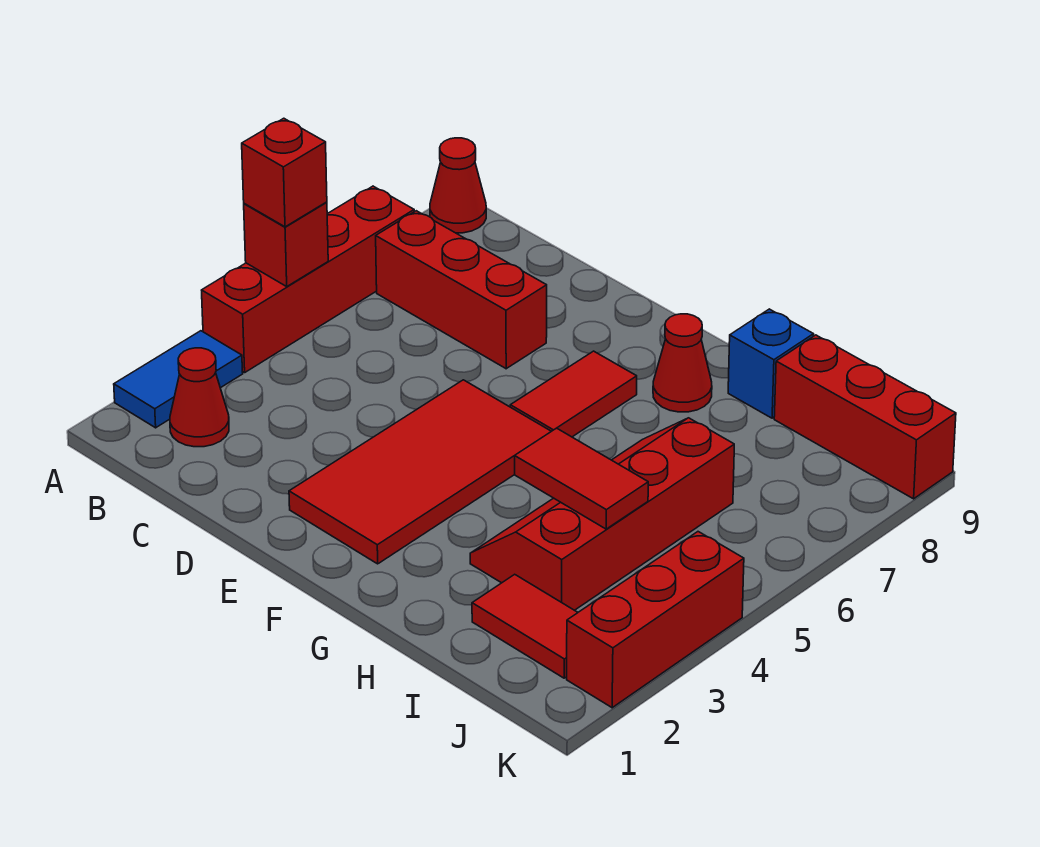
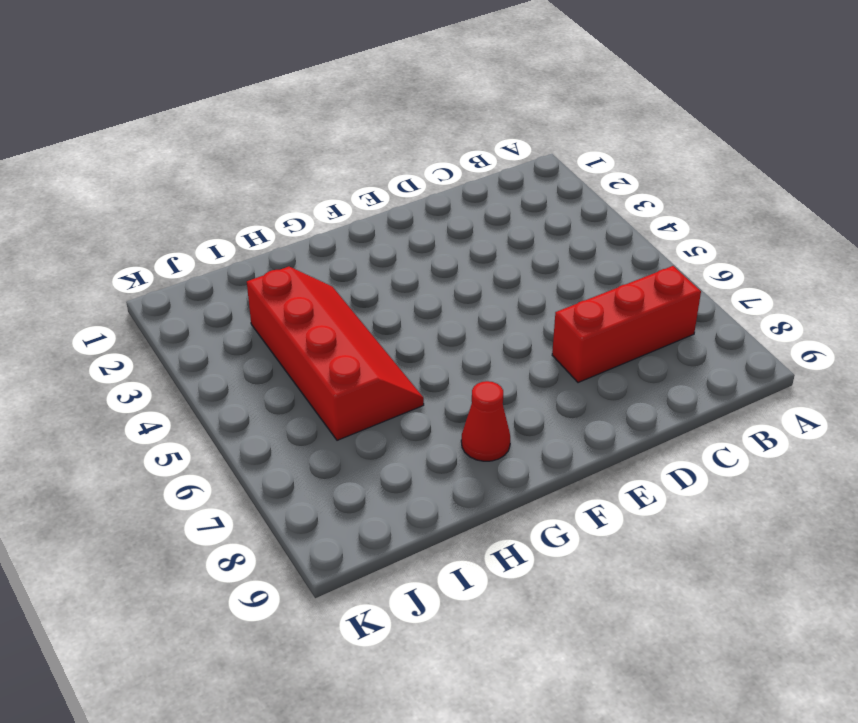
none -> blue 1x2 tile [114,331,243,428]
none -> red 1x4 brick [202,186,414,373]
none -> red 1x1 cone [430,138,486,233]

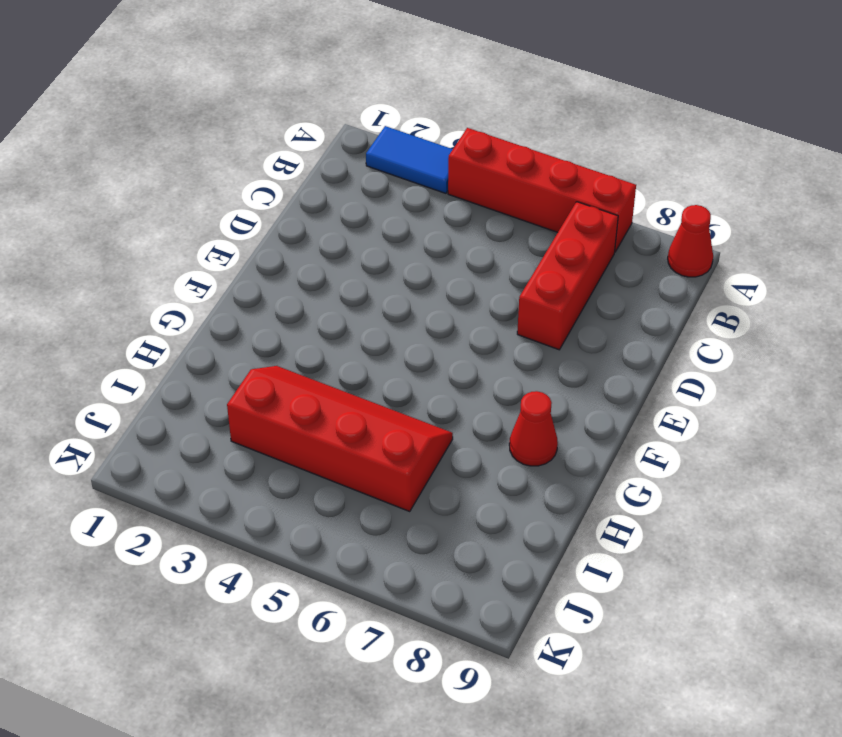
none -> red 1x1 cone [170,348,229,447]
none -> red 2x4 tile [289,380,551,564]
none -> red 1x2 tile [510,351,637,437]

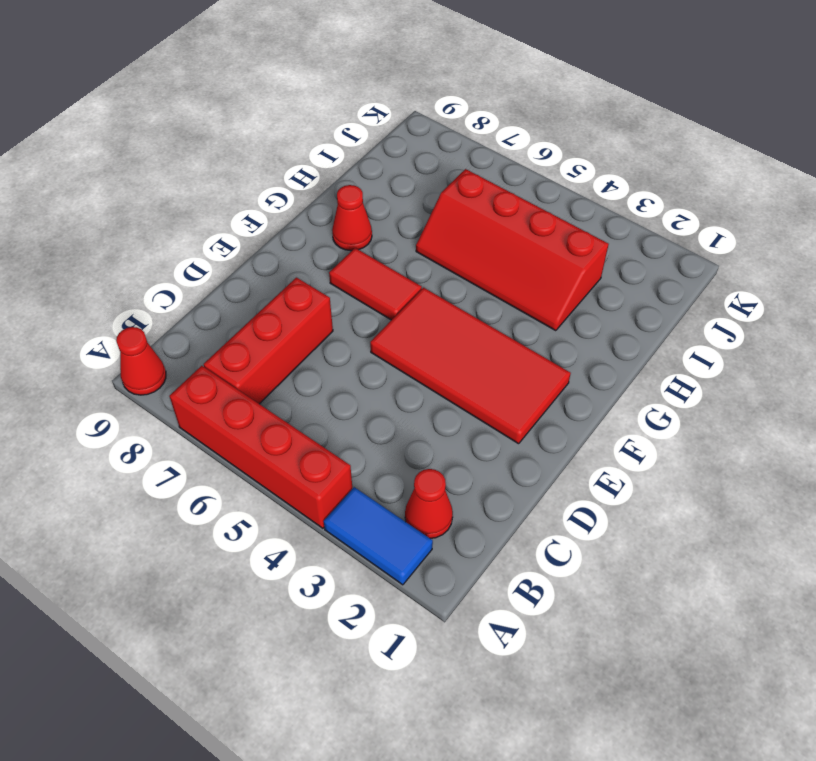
none -> blue 1x1 brick [728,309,814,418]
none -> red 1x2 tile [472,574,578,678]
none -> red 1x3 brick [774,335,956,499]

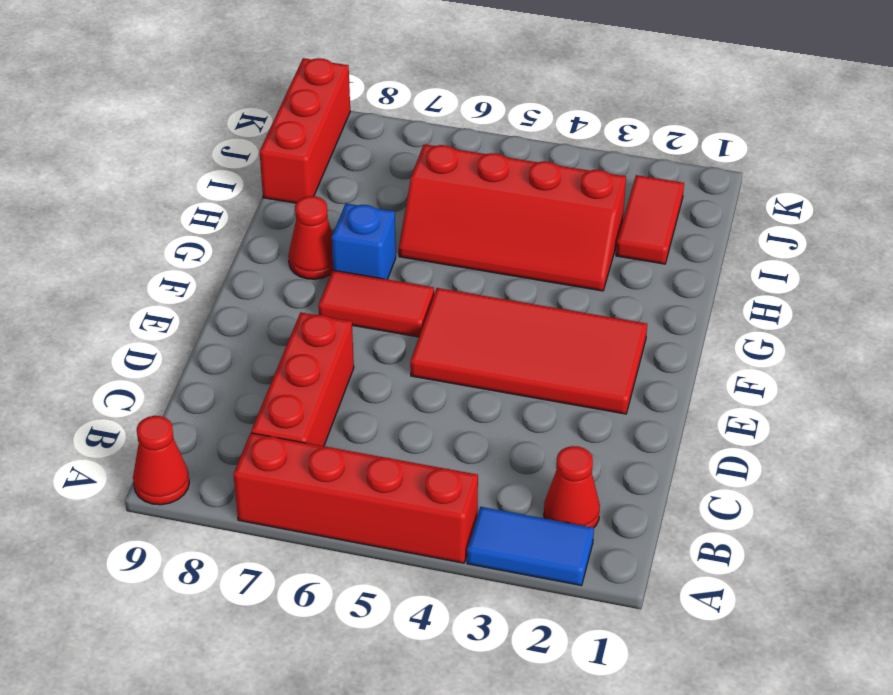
blue 1x1 brick [332,203,396,279] -> blue 1x1 brick moved to [728,309,814,418]
none -> red 1x3 brick [567,532,744,708]
none -> red 1x1 brick [244,202,328,286]
none -> red 1x2 tile [515,428,648,529]

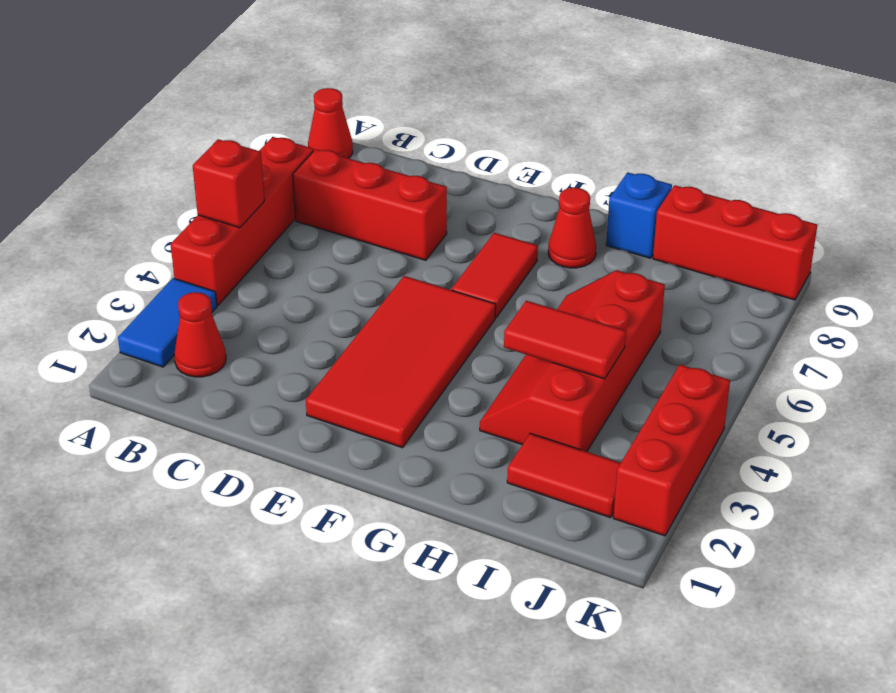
none -> red 1x1 brick [242,118,327,227]

